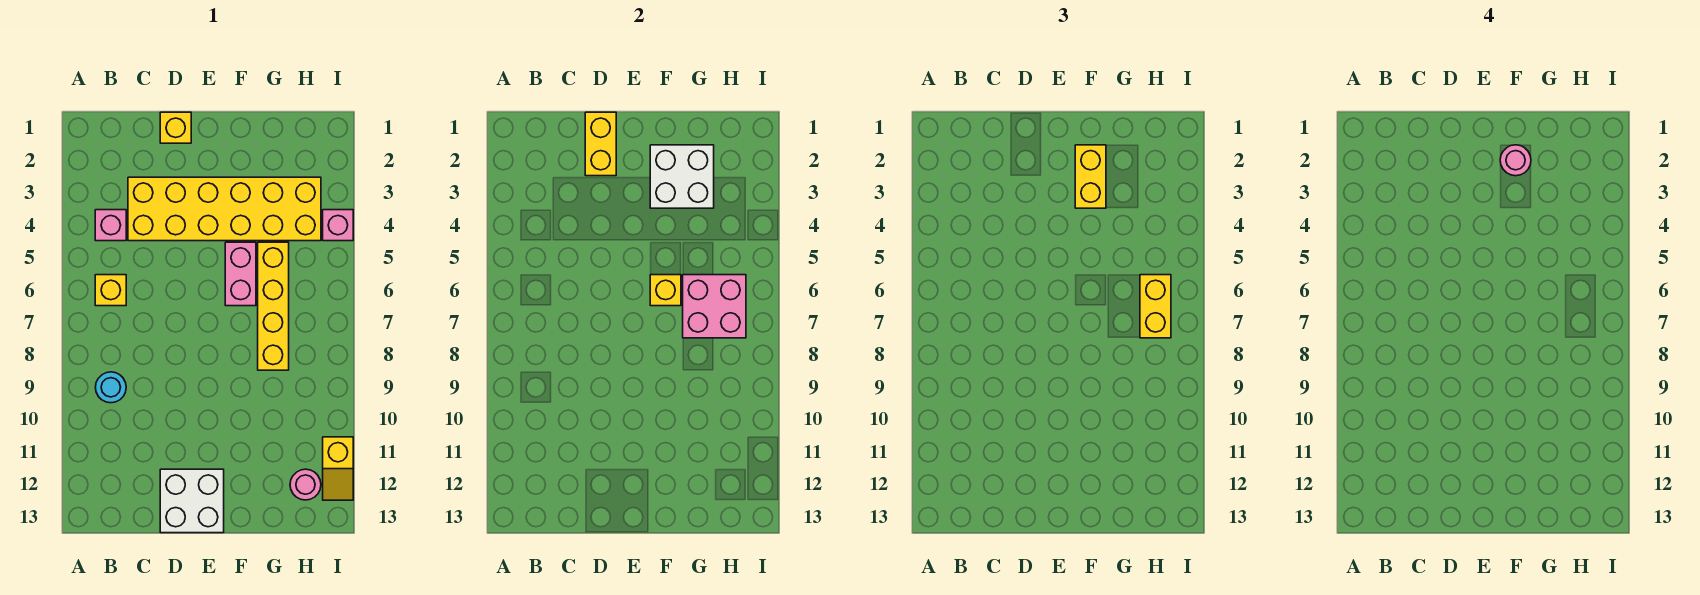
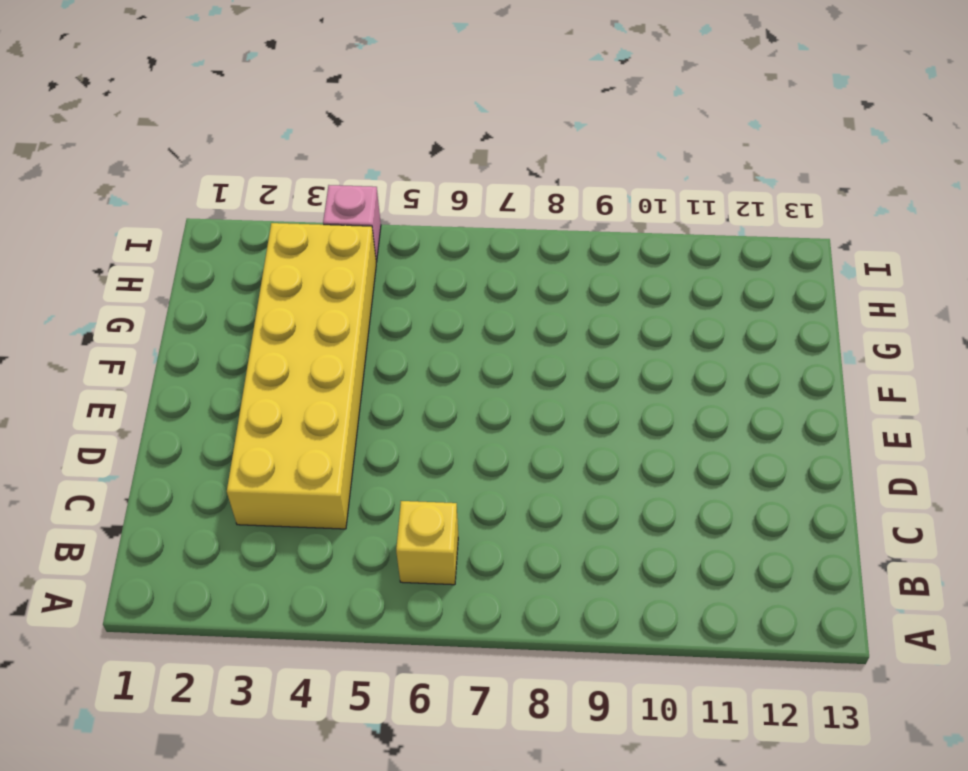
none -> pink 1x1 brick [95,210,126,241]
none -> cyan 1x1 round brick [95,372,126,403]
none -> yellow 1x1 brick [160,112,191,143]

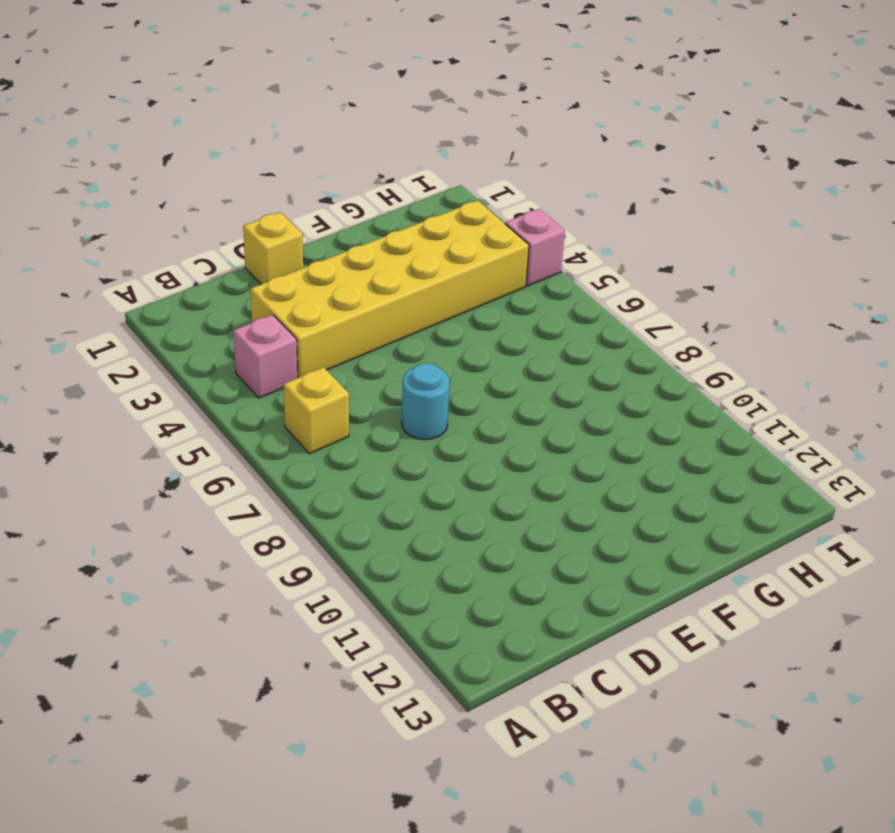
cyan 1x1 round brick [402,363,450,440] -> cyan 1x1 round brick moved to [95,372,126,403]
none -> white 2x2 brick [160,469,224,533]
none -> pink 1x2 brick [225,242,256,306]
none -> yellow 1x4 brick [258,242,289,370]

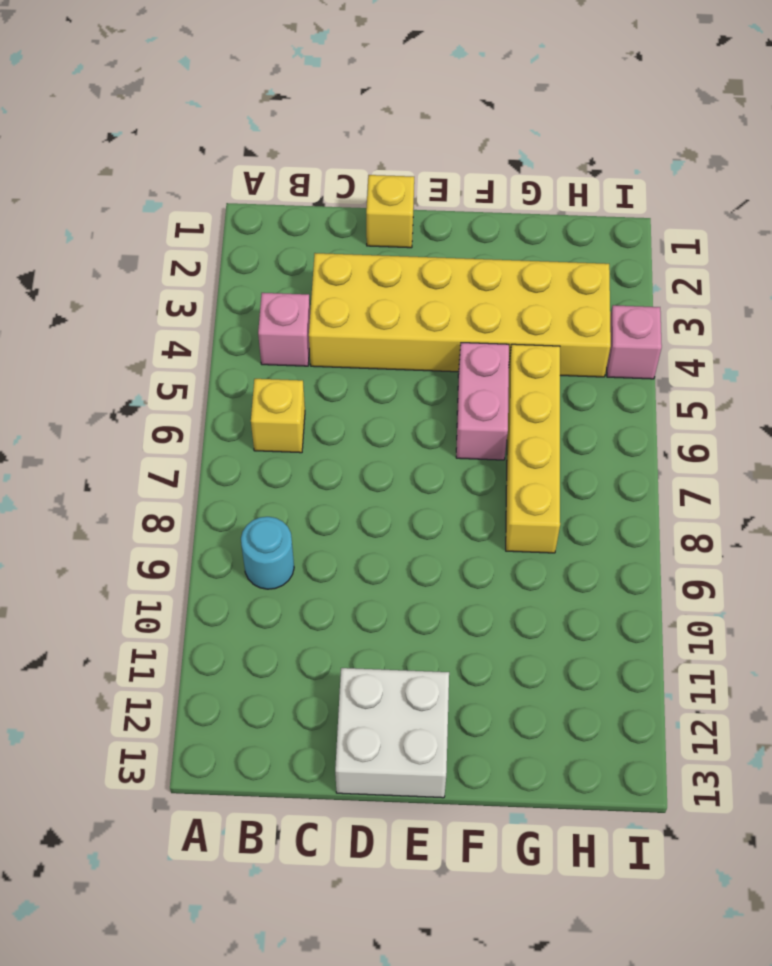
none -> pink 1x1 round brick [290,469,321,500]
none -> yellow 1x2 slope [323,437,353,500]
none -> yellow 1x2 brick [585,112,616,176]

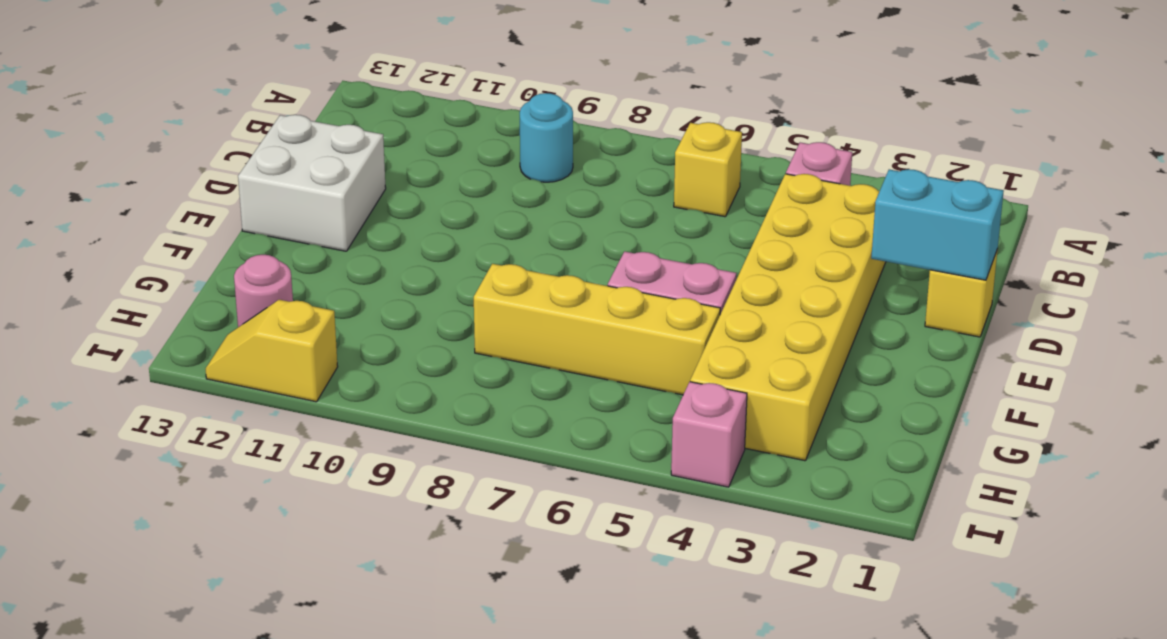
cyan 1x2 brick [871,169,1004,280] -> yellow 1x2 brick [585,112,616,176]
none -> white 2x2 brick [650,145,714,208]
none -> yellow 1x1 brick [650,275,681,306]
none -> pink 2x2 brick [683,275,746,338]

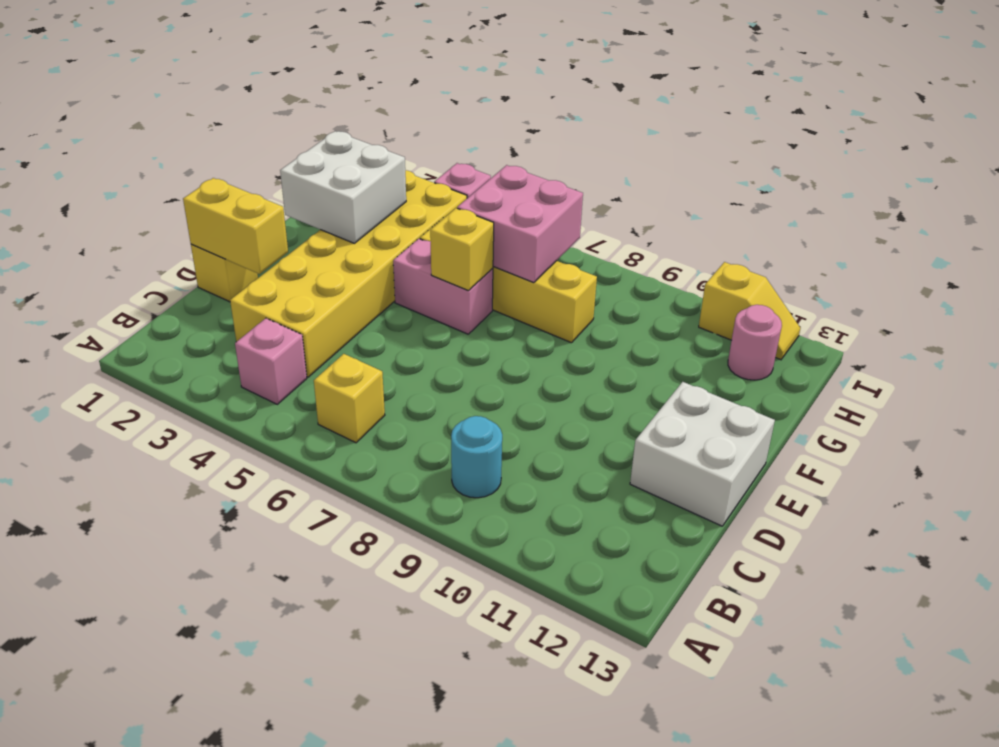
none -> yellow 1x2 brick [1075,145,1106,208]
none -> yellow 1x2 brick [1140,275,1171,338]
none -> pink 1x1 round brick [1500,145,1531,176]

